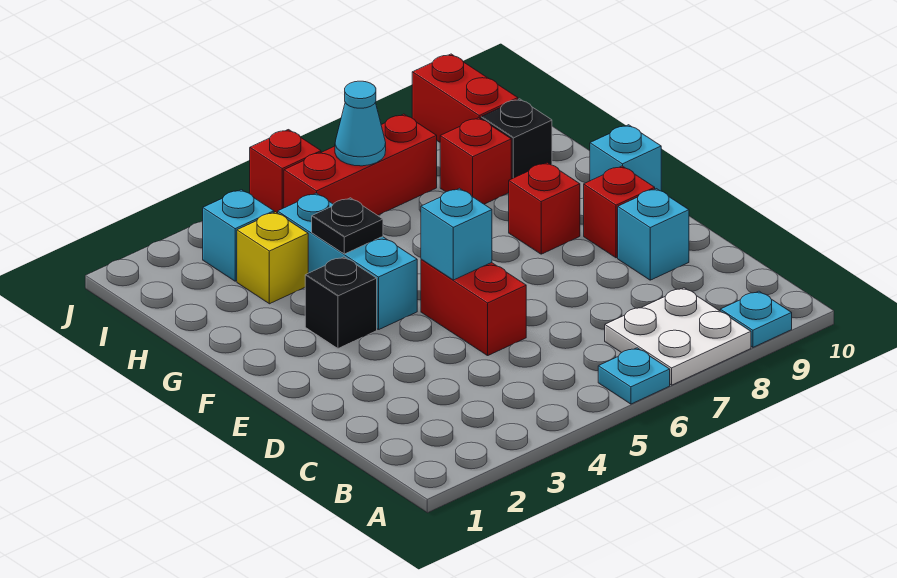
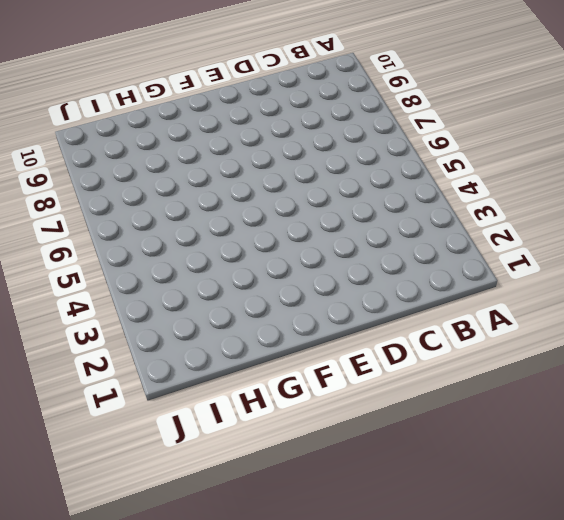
none -> cyan 1x1 plate [598,348,670,404]
none -> white 2x2 plate [605,288,751,385]
none -> cyan 1x1 plate [720,291,792,347]

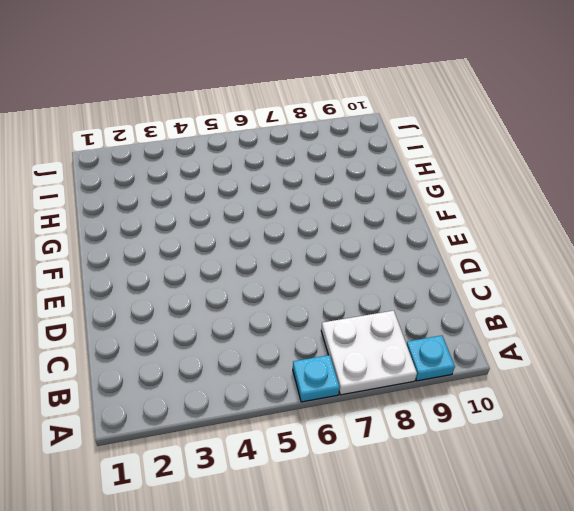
none -> red 1x2 brick [421,259,526,356]
none -> cyan 1x1 brick [618,189,689,280]
none -> red 1x1 brick [584,166,655,258]

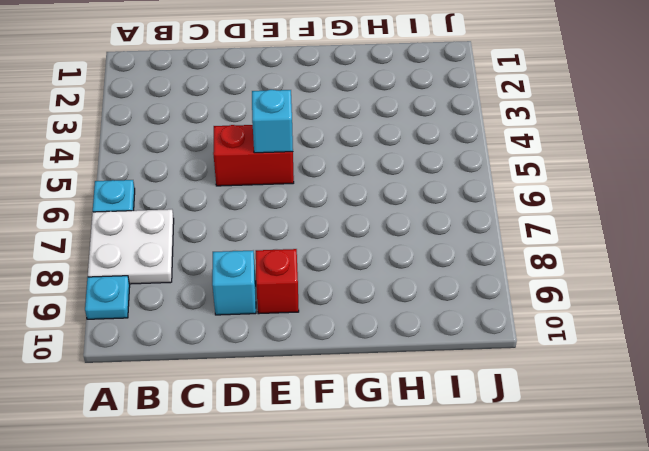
none -> black 1x1 brick [305,257,377,348]
none -> cyan 1x3 brick [278,193,417,330]
none -> red 1x1 brick [509,163,580,254]

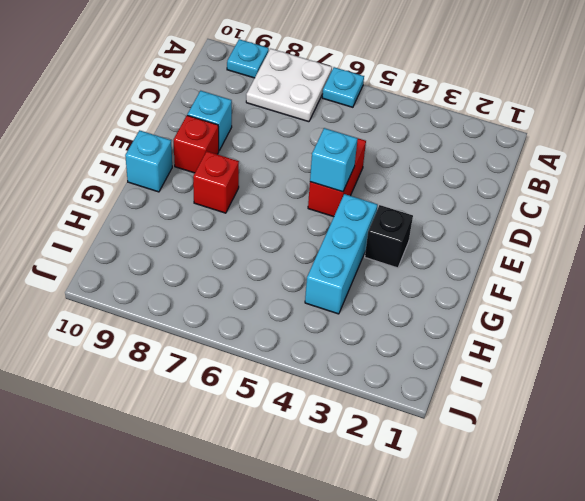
none -> yellow 1x1 brick [237,212,308,304]
none -> red 1x1 brick [440,118,511,204]
none -> black 1x1 brick [481,99,552,179]

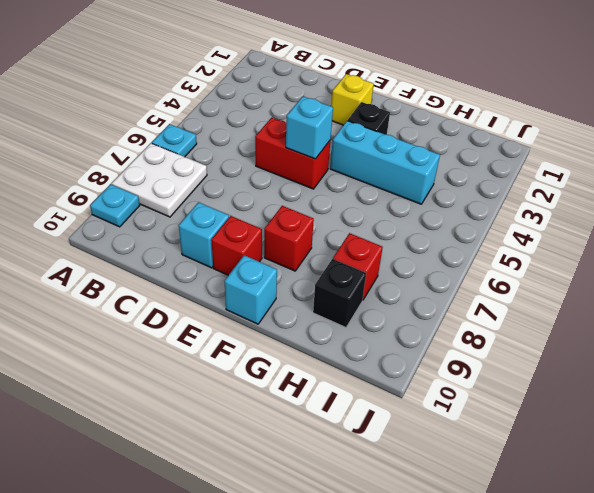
yellow 1x1 brick [331,74,374,125] -> yellow 1x1 brick moved to [237,212,308,304]
none -> cyan 1x1 brick [203,190,274,281]
none -> red 1x3 brick [284,114,437,215]
none -> red 1x2 brick [412,54,518,142]

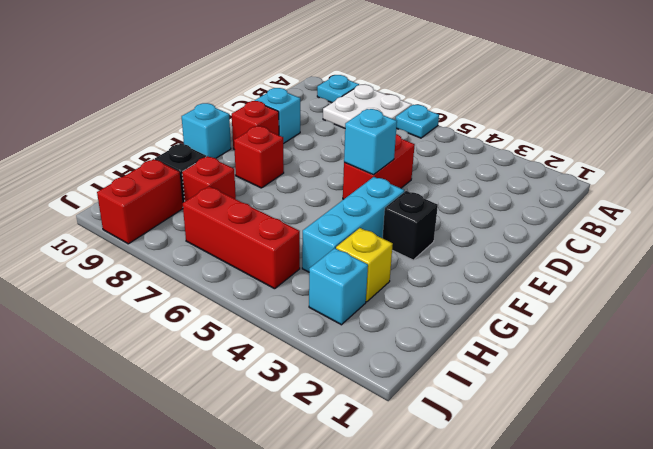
none -> red 1x1 brick [250,130,321,213]
none -> black 1x1 plate [312,198,383,254]
none -> cyan 1x1 cone [335,81,386,166]

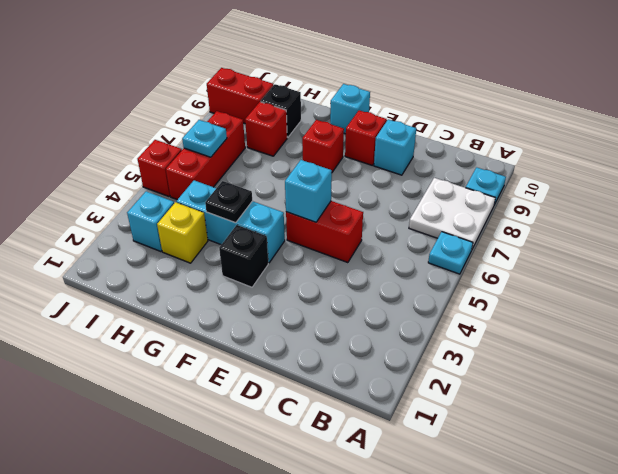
cyan 1x1 plate [182,120,227,157] -> cyan 1x1 cone [335,81,386,166]

